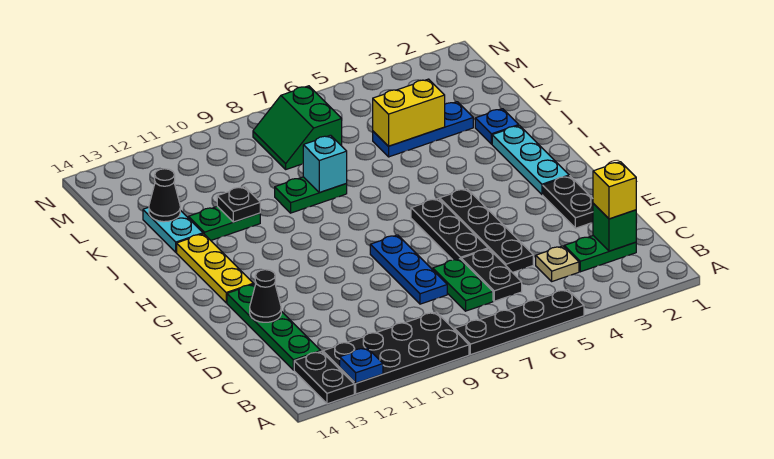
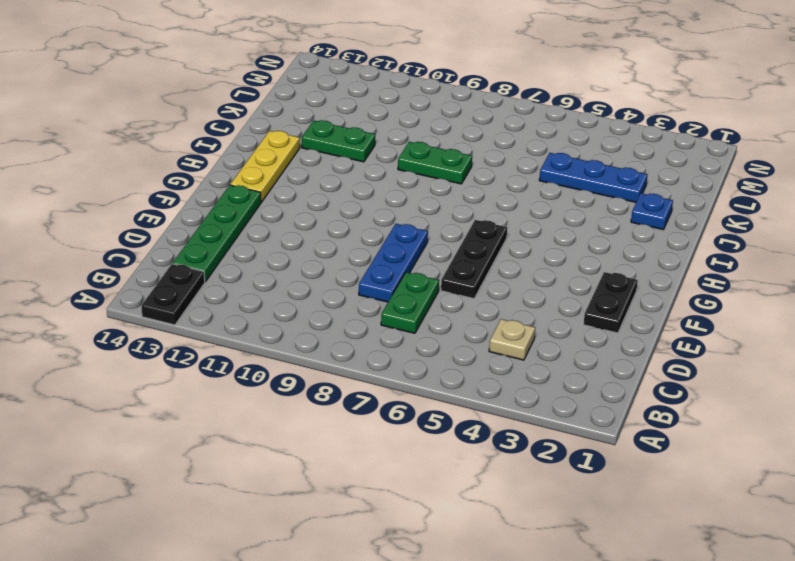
none -> black 1x4 plate [454,290,584,355]
none -> black 2x4 plate [323,312,469,394]
none -> green 1x2 plate [564,236,636,272]

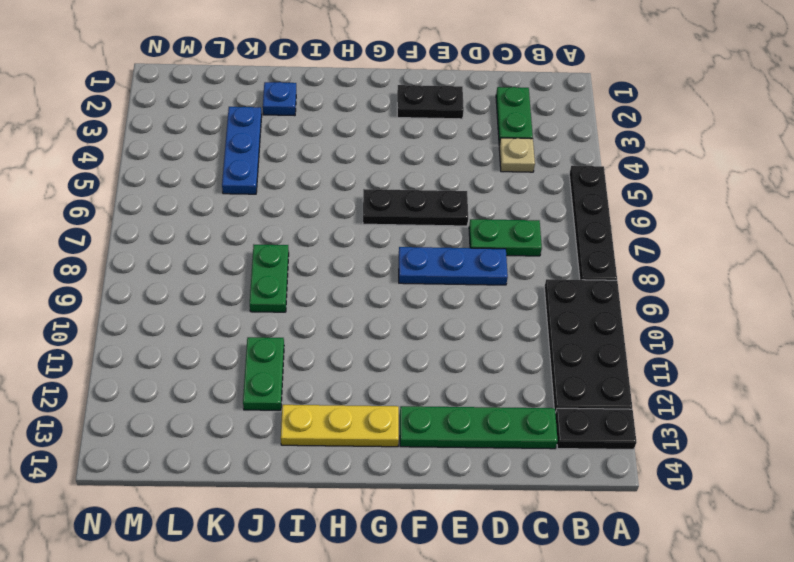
none -> black 1x2 plate [461,249,522,301]
none -> black 1x4 plate [440,189,533,273]
none -> cyan 1x3 plate [492,125,569,195]

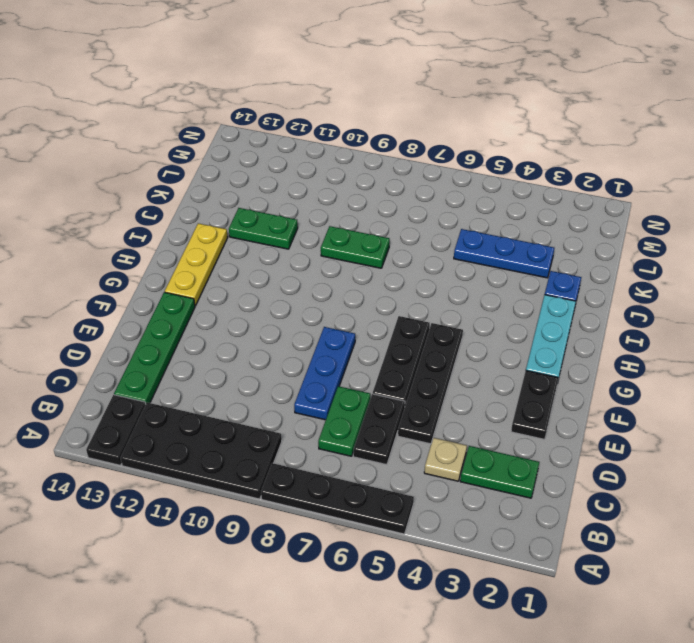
none -> cyan 1x2 plate [143,207,203,252]
none -> green 2x2 slope [253,86,342,169]
none -> blue 1x1 plate [340,348,383,383]

